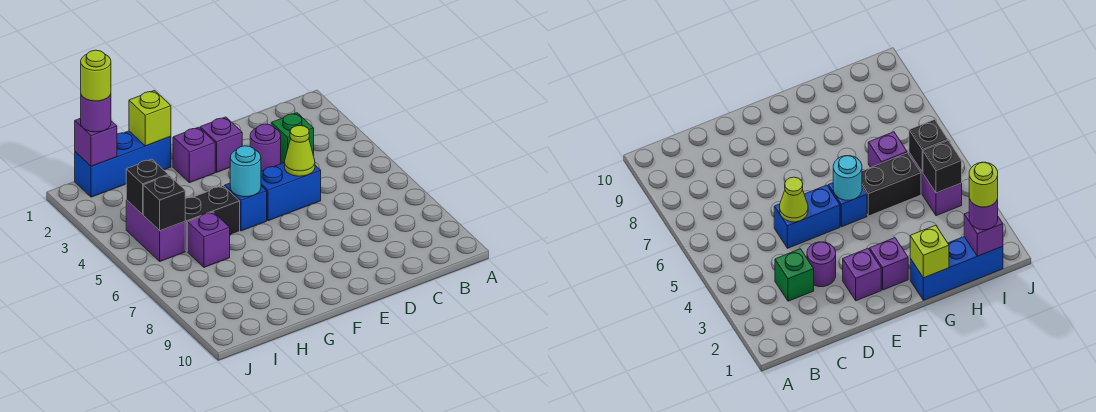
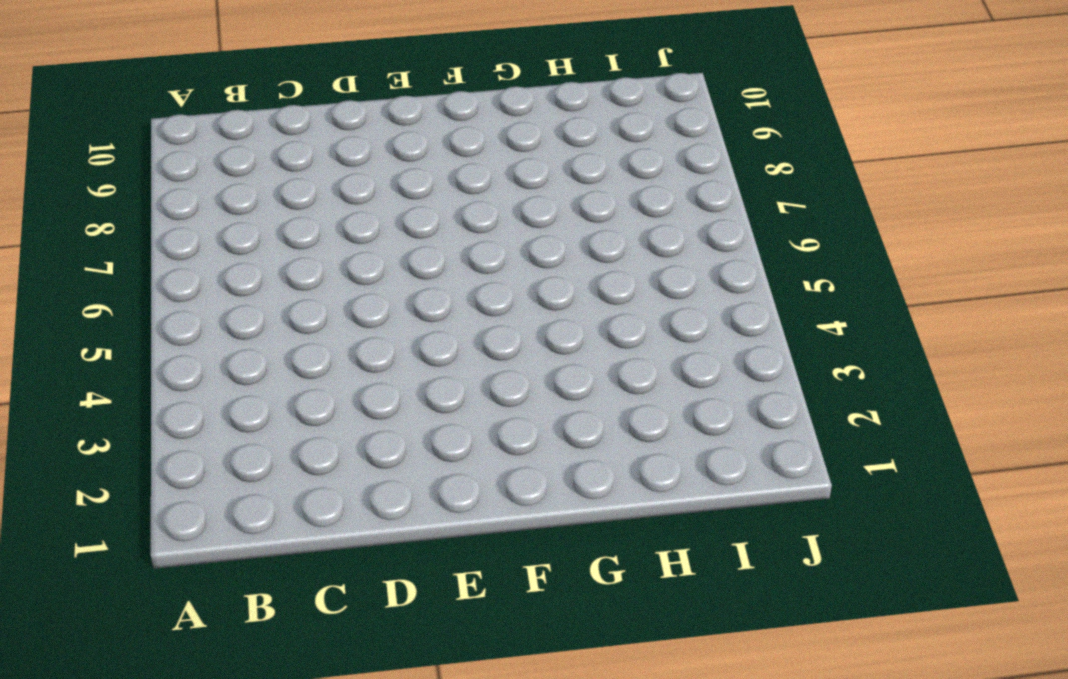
none -> green 1x1 brick [271,113,314,163]
none -> purple 1x1 round brick [250,124,281,171]
none -> blue 1x2 brick [261,163,321,221]

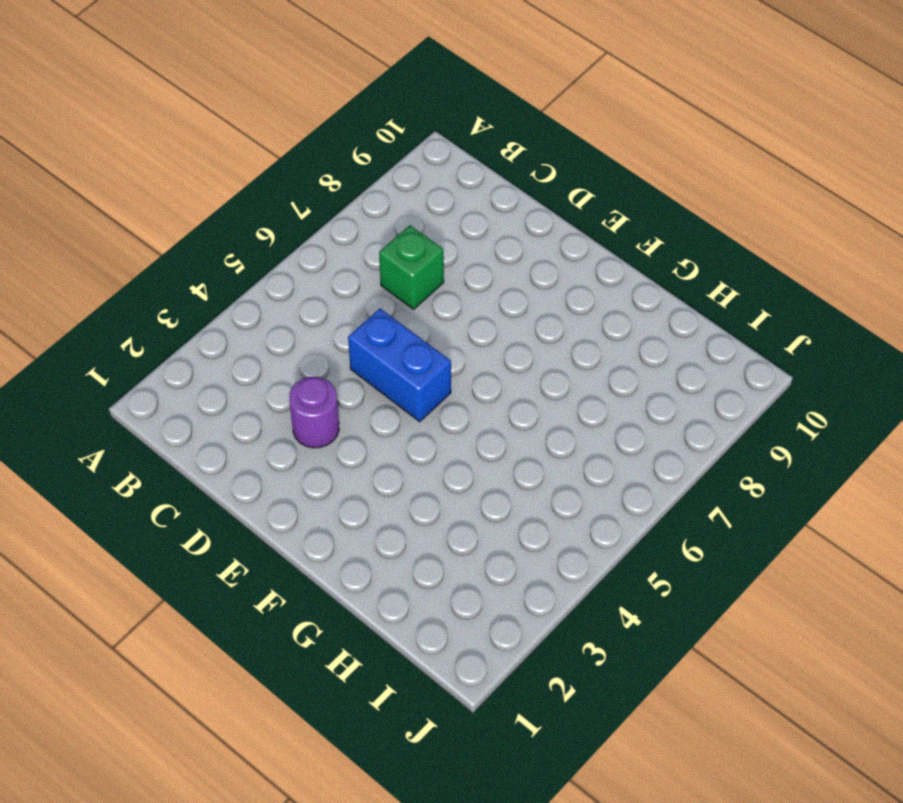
green 1x1 brick [379,225,444,309] -> green 1x1 brick moved to [271,113,314,163]
none -> purple 1x1 brick [200,117,242,172]
none -> purple 1x1 brick [173,127,215,183]
none -> blue 1x1 brick [225,183,267,231]

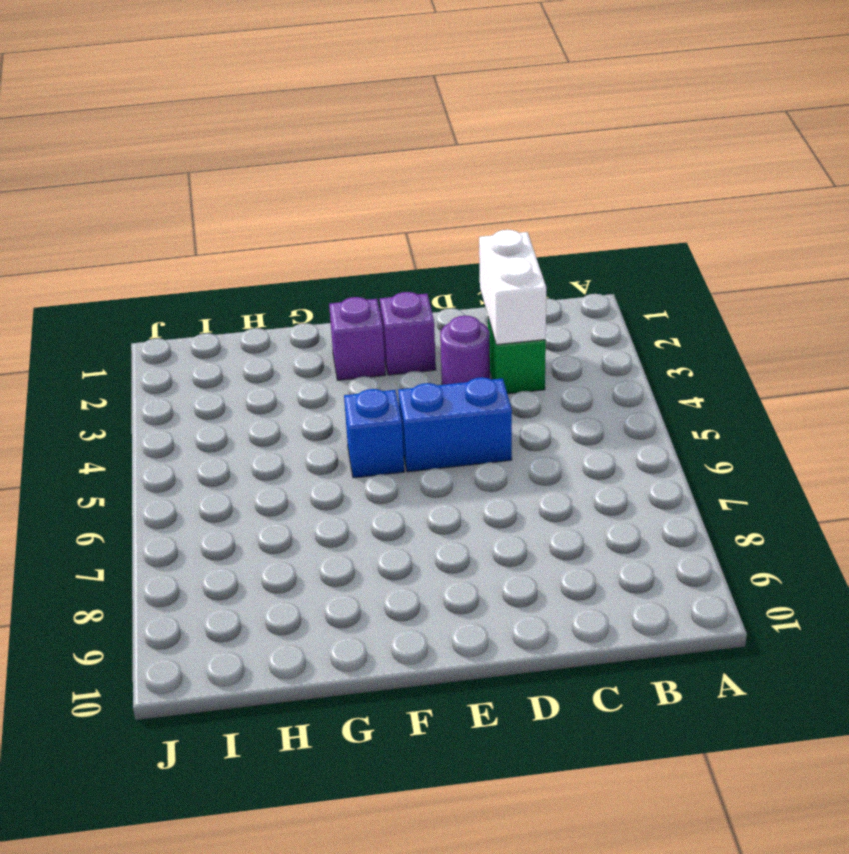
white 1x2 brick [479,230,546,345] -> none
none -> blue 1x3 brick [75,131,171,197]
none -> black 1x2 brick [185,186,240,251]
none -> purple 1x1 brick [188,212,230,267]

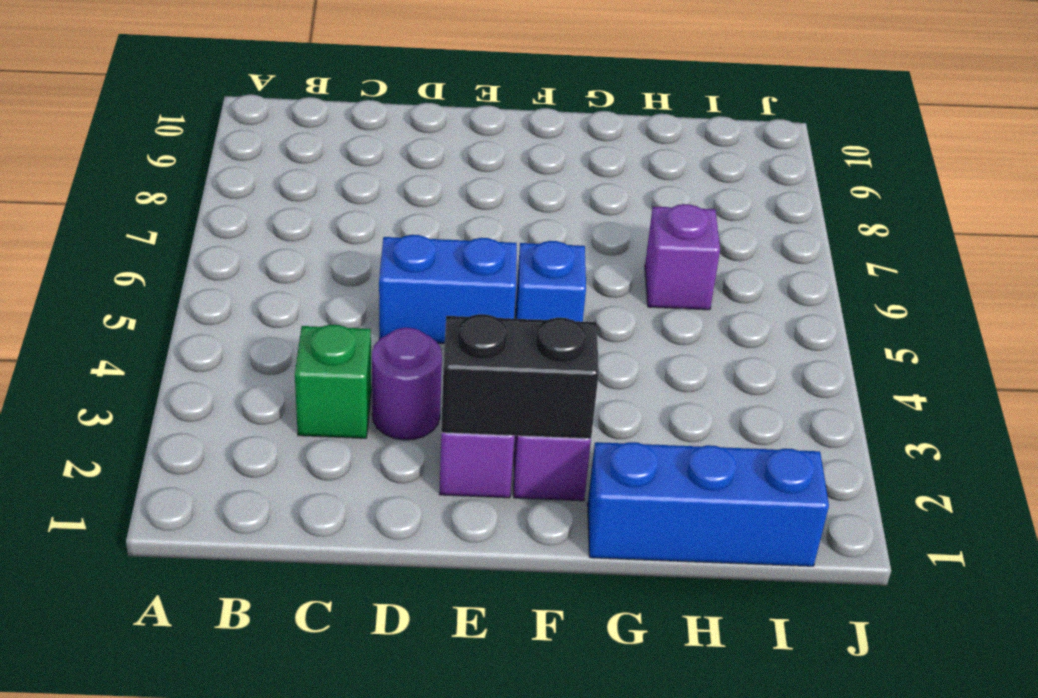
black 1x2 brick [441,314,599,439] -> black 1x2 brick moved to [185,186,240,251]
none -> purple 1x2 brick [126,200,185,261]
none -> lime 1x1 cone [285,126,315,176]
none -> cyan 1x1 round brick [230,146,261,197]

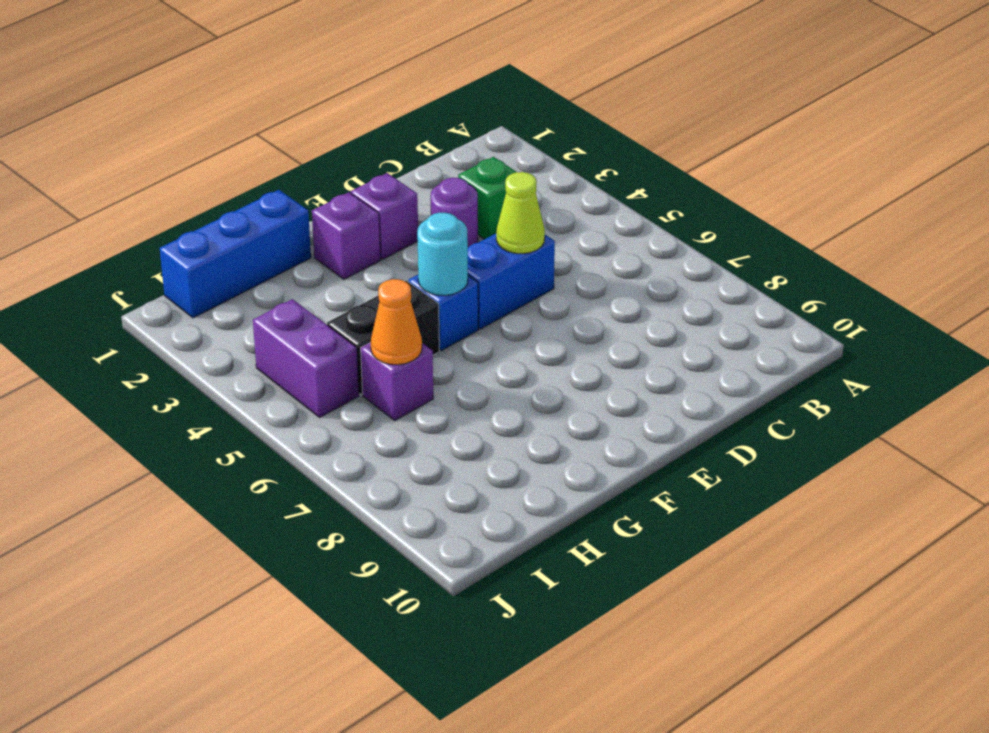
orange 1x1 cone [371,279,422,365] -> none
none -> lime 1x1 brick [129,91,171,146]
none -> purple 1x1 brick [75,118,117,166]
none -> black 1x1 brick [126,159,168,215]

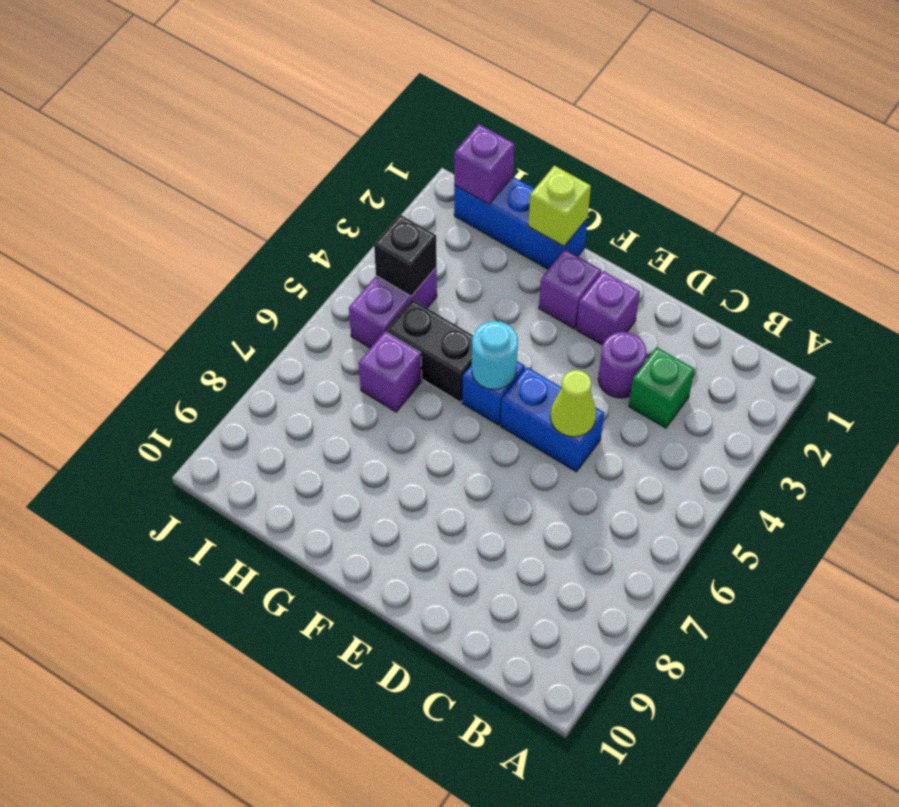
none -> black 1x1 brick [143,175,185,231]
none -> purple 1x1 round brick [81,94,111,132]
none -> lime 1x1 round brick [81,50,111,101]

